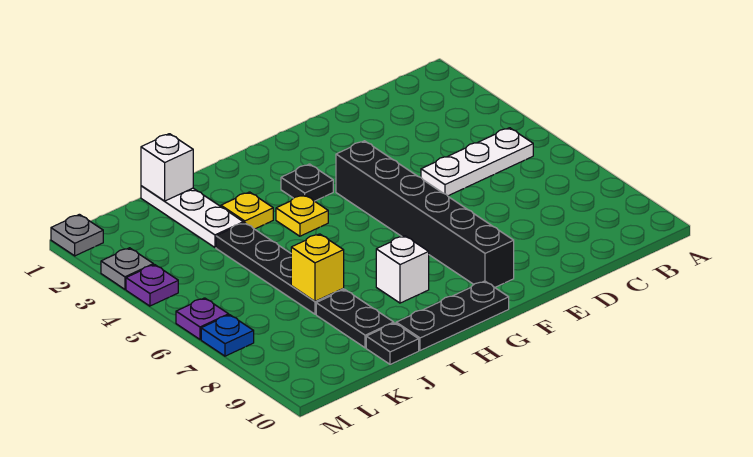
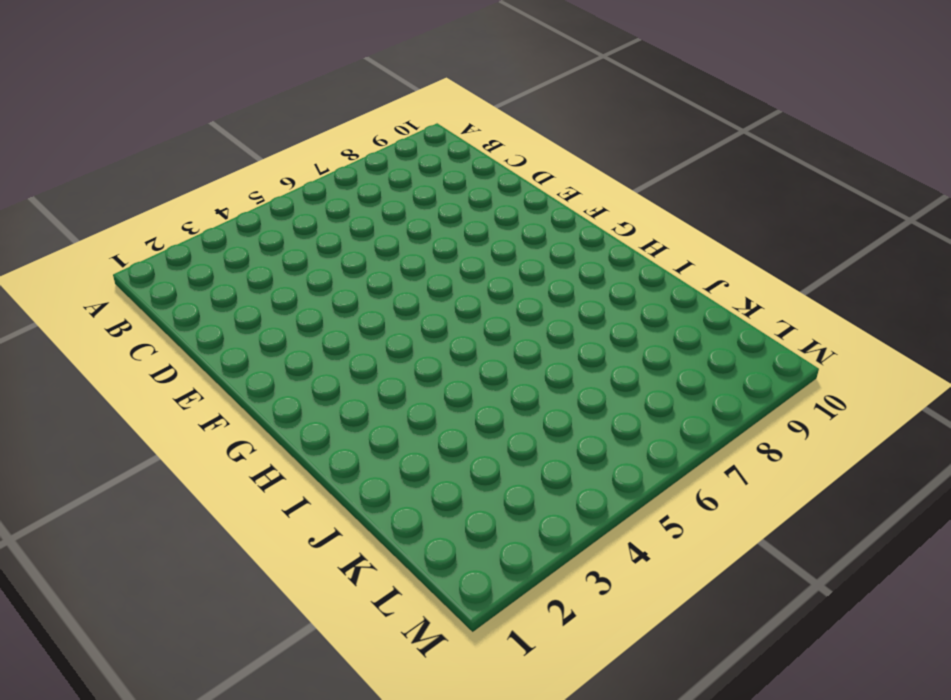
none -> white 1x3 plate [421,128,533,196]
none -> black 1x6 brick [336,141,514,287]
none -> black 1x1 plate [281,164,333,201]

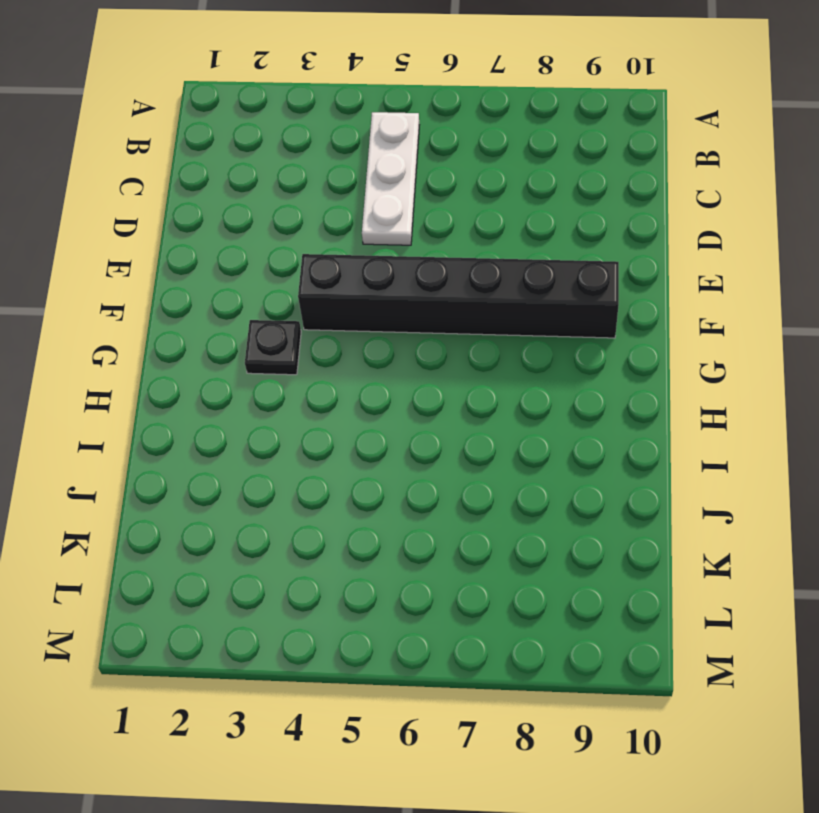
none -> black 1x3 plate [396,281,509,351]
none -> yellow 1x1 plate [276,195,328,236]
none -> white 1x1 brick [376,236,429,303]

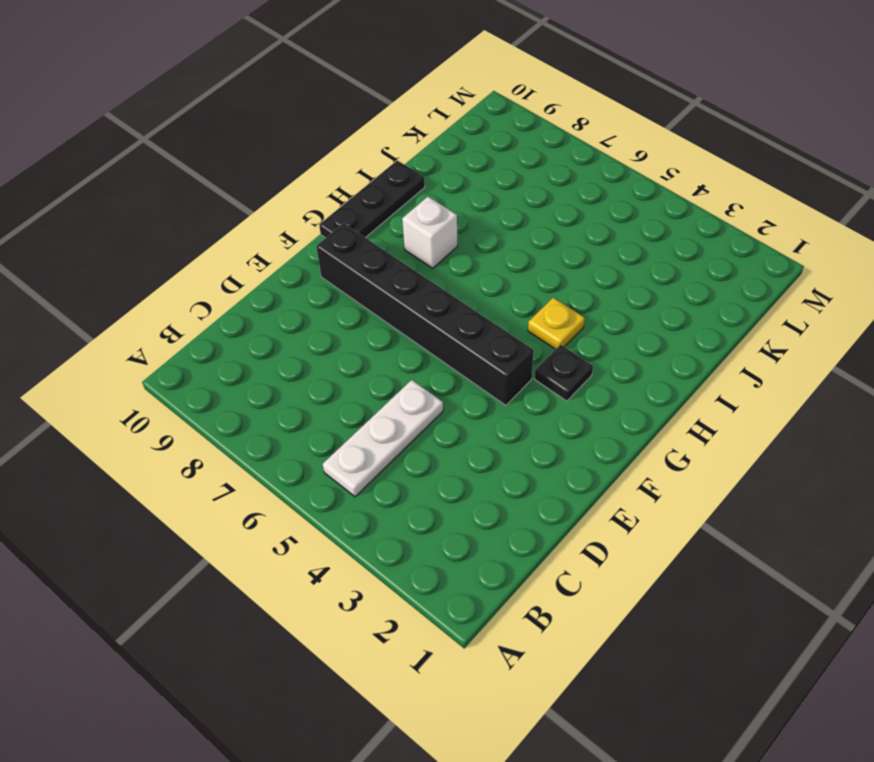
none -> yellow 1x1 plate [221,192,273,229]
none -> white 1x3 plate [141,186,243,247]
none -> black 1x4 plate [216,223,344,314]

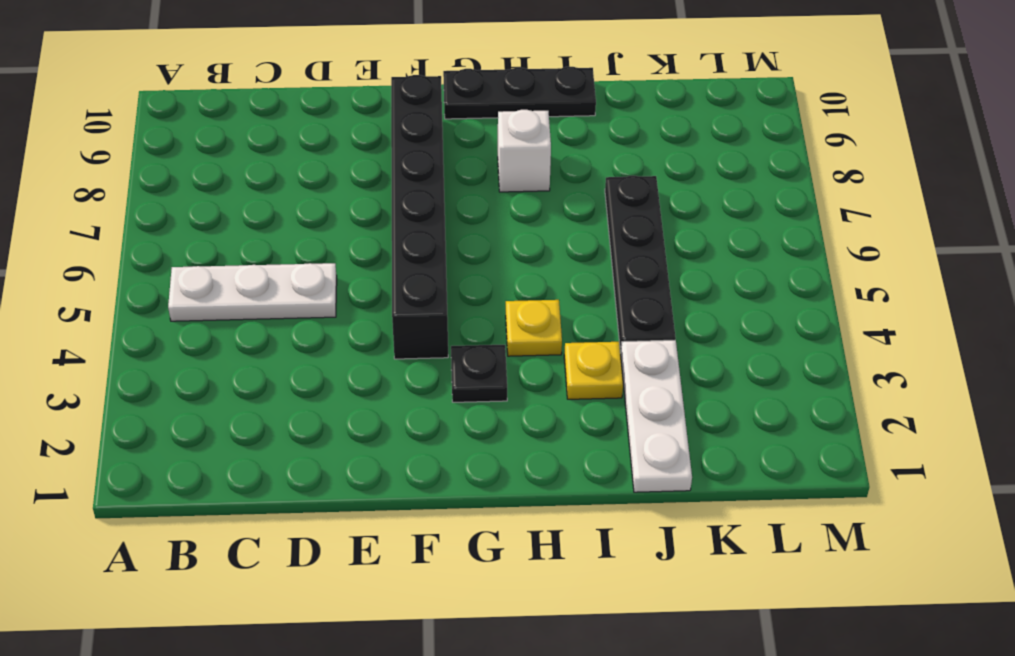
none -> black 1x2 plate [316,290,394,348]
none -> black 1x1 plate [366,323,419,364]
none -> grey 1x1 plate [51,214,103,256]

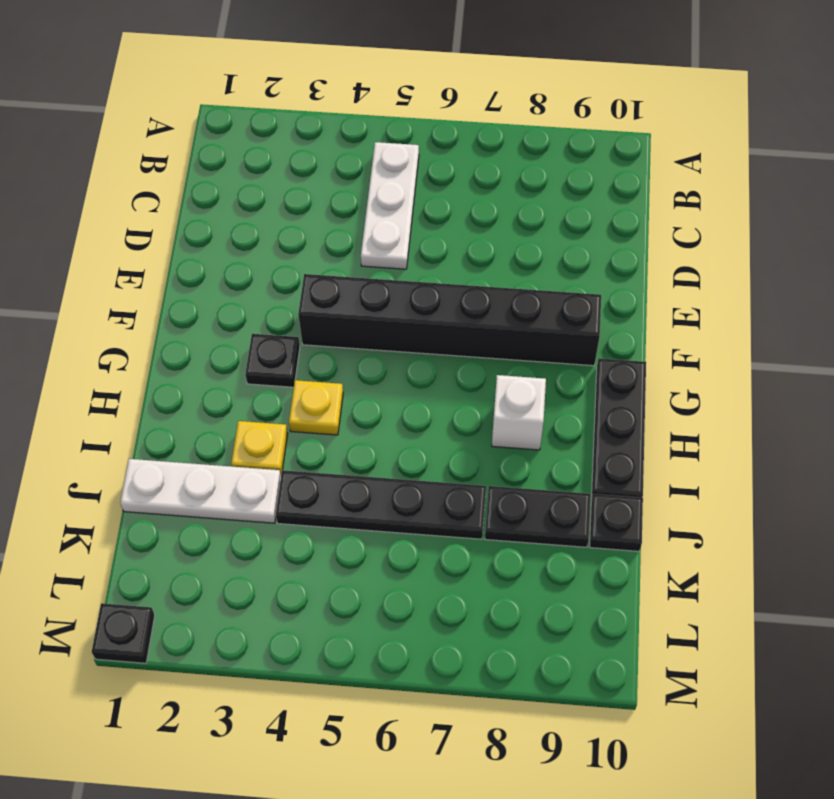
black 1x1 plate [92,603,155,663] -> grey 1x1 plate [51,214,103,256]
none -> grey 1x1 plate [101,248,153,289]
none -> purple 1x1 plate [126,265,178,306]
none -> purple 1x1 plate [176,298,229,339]

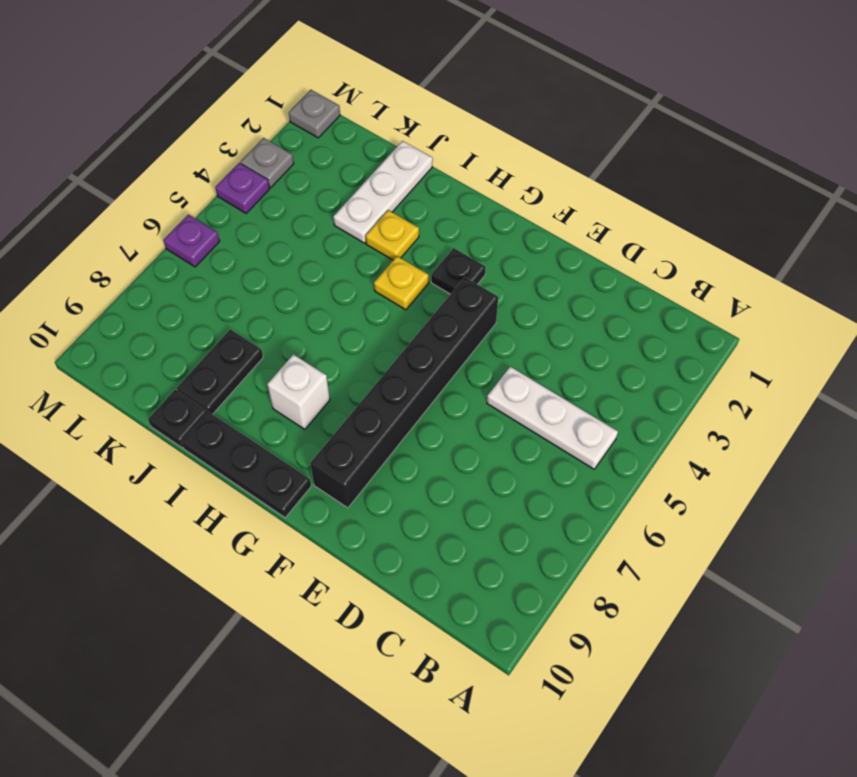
none -> black 1x4 plate [216,223,344,314]
none -> blue 1x1 plate [201,315,254,356]
none -> white 1x1 brick [141,134,193,201]

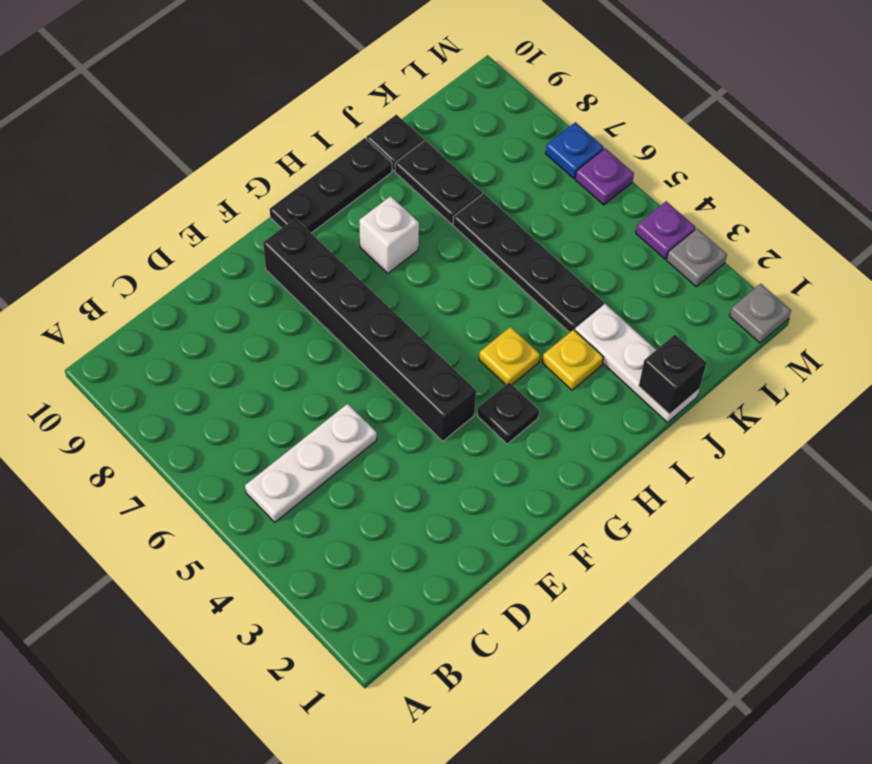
black 1x1 brick [639,335,706,414] -> white 1x1 brick [141,134,193,201]
none -> yellow 1x1 brick [291,234,344,301]

